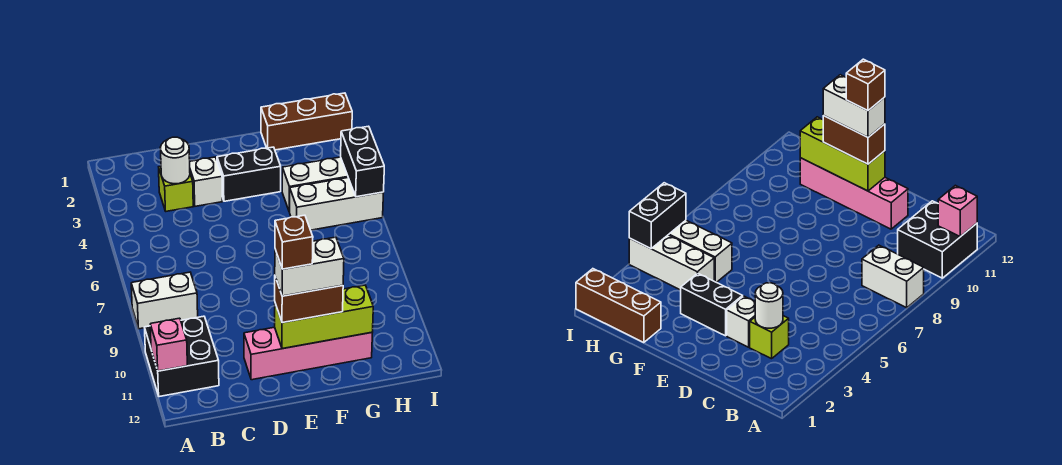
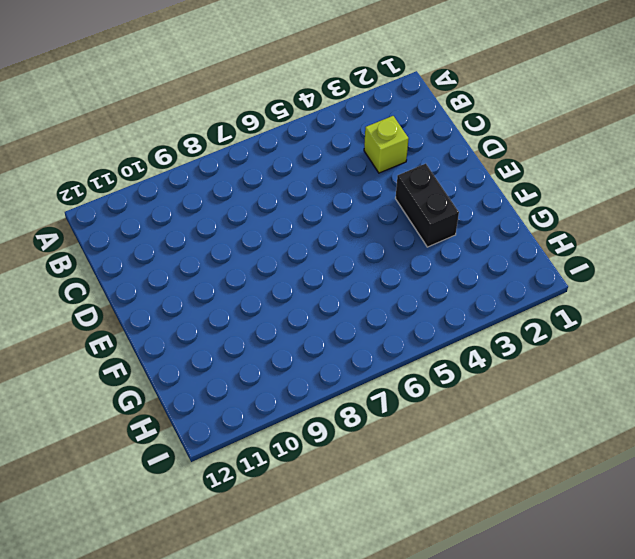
none -> white 1x2 brick [131,272,198,329]
none -> black 2x2 brick [144,316,219,397]
none -> white 1x1 brick [190,157,222,206]

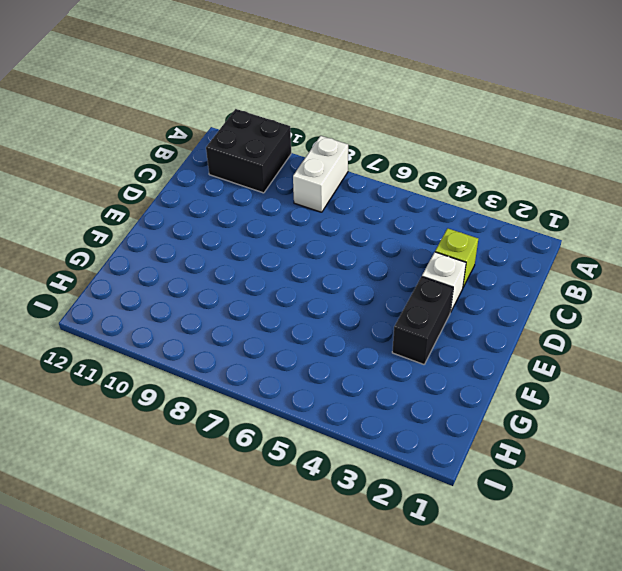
none -> pink 1x4 brick [244,327,373,380]
none -> brown 1x3 brick [261,93,352,150]
none -> white 1x3 brick [282,157,348,212]

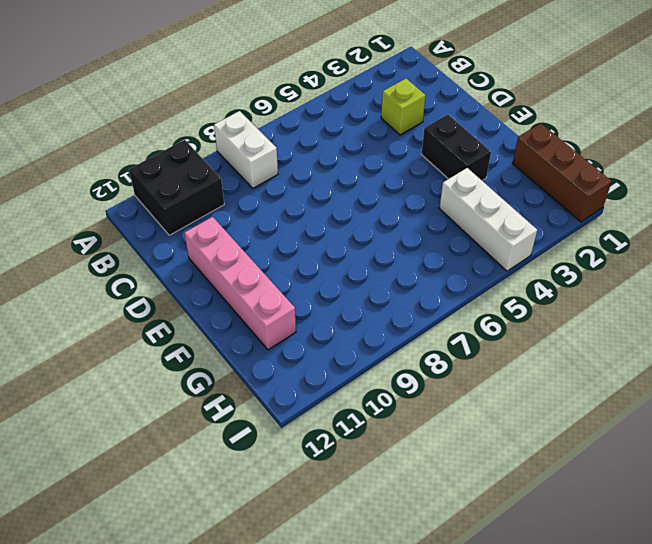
none -> white 1x1 brick [190,157,222,206]
none -> white 1x3 brick [290,178,384,230]
none -> pink 1x1 brick [150,318,187,371]

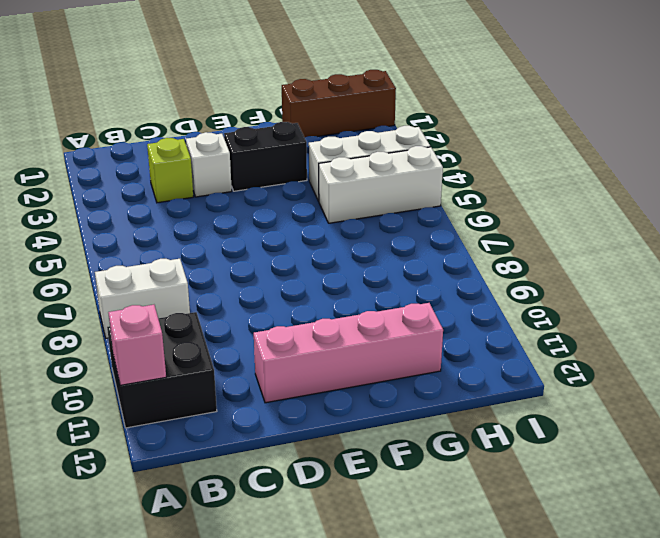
none -> white 1x1 round brick [160,137,190,184]
none -> lime 1x3 brick [275,285,373,349]
none -> black 1x2 brick [341,126,384,197]

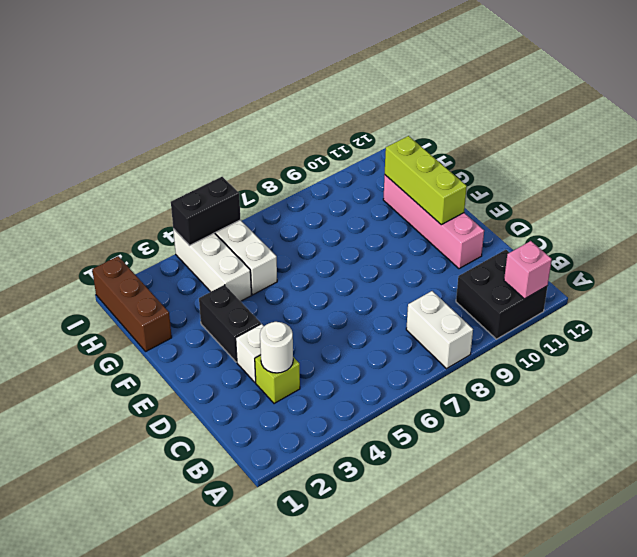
none -> brown 1x2 brick [275,277,343,323]
none -> white 1x2 brick [275,237,344,296]
none -> brown 1x1 brick [275,215,313,269]

